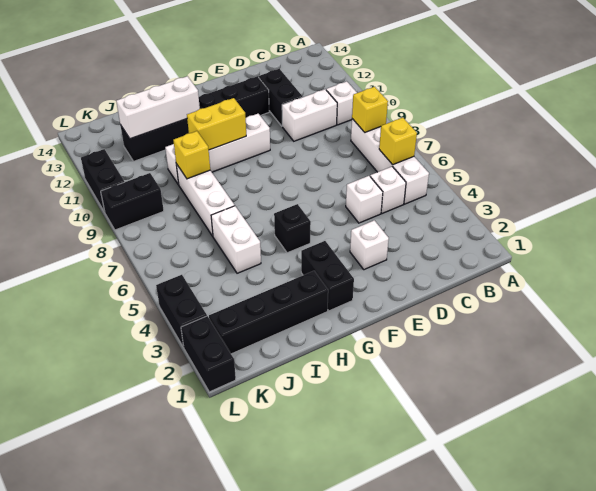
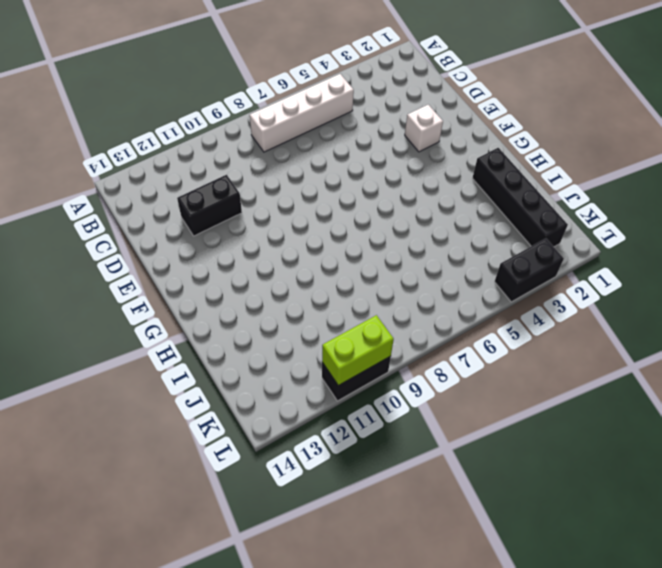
lime 1x2 brick [322,315,394,385] -> none
none -> white 1x1 brick [326,81,357,125]
none -> white 1x1 brick [370,167,406,214]
none -> white 1x2 brick [282,89,337,141]

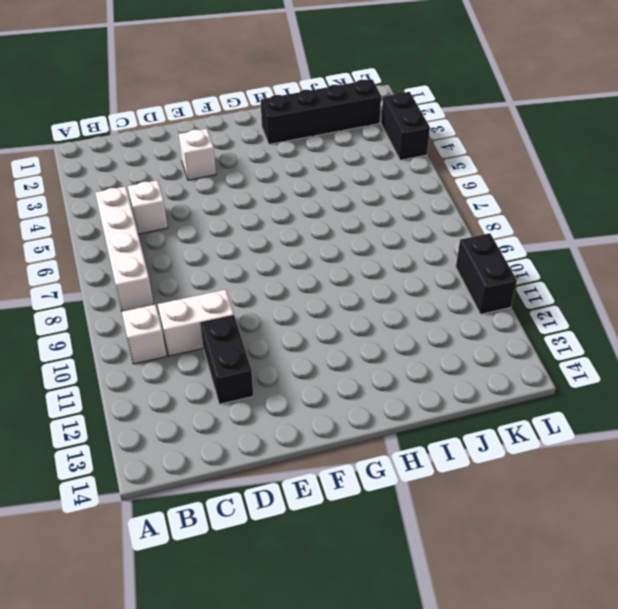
none -> white 1x1 brick [346,176,383,223]
none -> black 1x6 brick [120,76,269,161]
none -> white 1x4 brick [165,114,270,185]

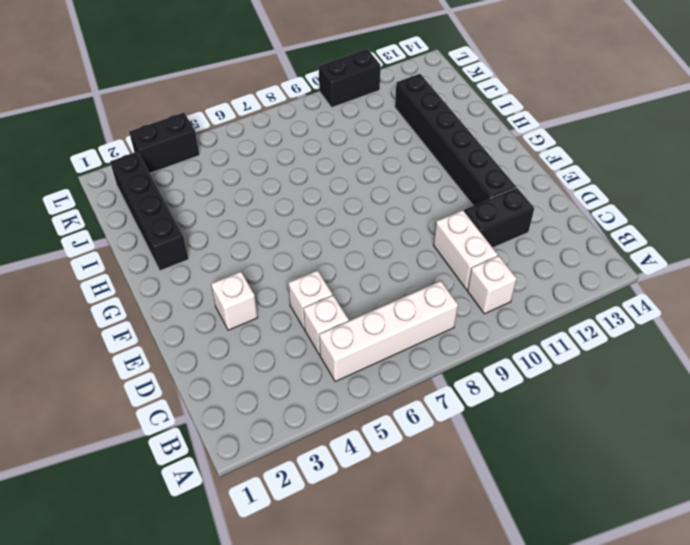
none -> white 1x4 brick [165,114,270,185]
none -> black 1x2 brick [301,241,354,311]
none -> black 1x1 brick [274,204,311,253]

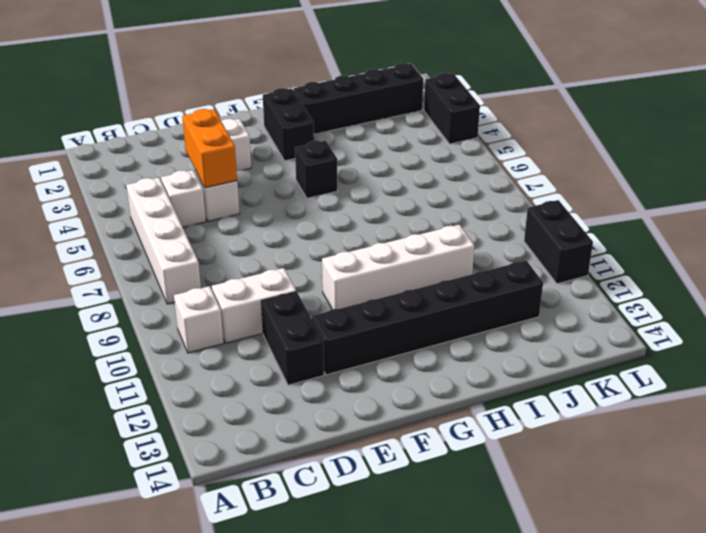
orange 1x2 brick [182,109,237,188] -> none
none -> white 1x2 brick [211,206,261,273]
none -> white 1x3 brick [176,164,235,236]
none -> black 1x2 brick [101,173,164,230]

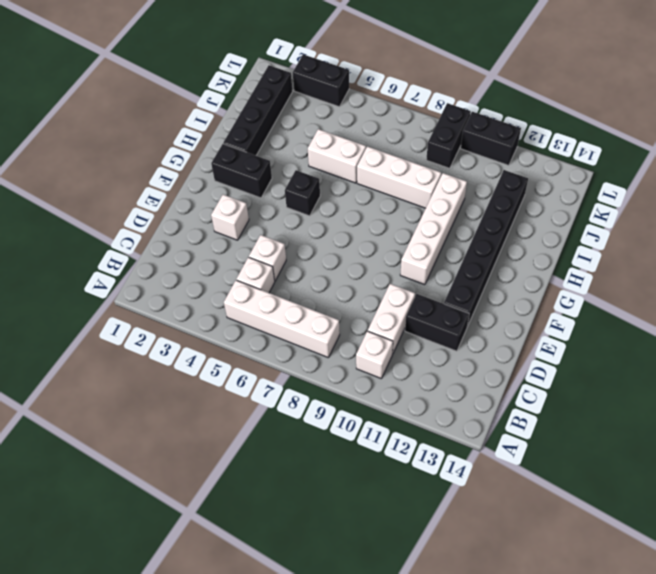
none -> black 1x2 brick [181,316,236,392]
none -> yellow 1x1 brick [379,118,417,165]
none -> yellow 1x1 brick [352,87,388,132]

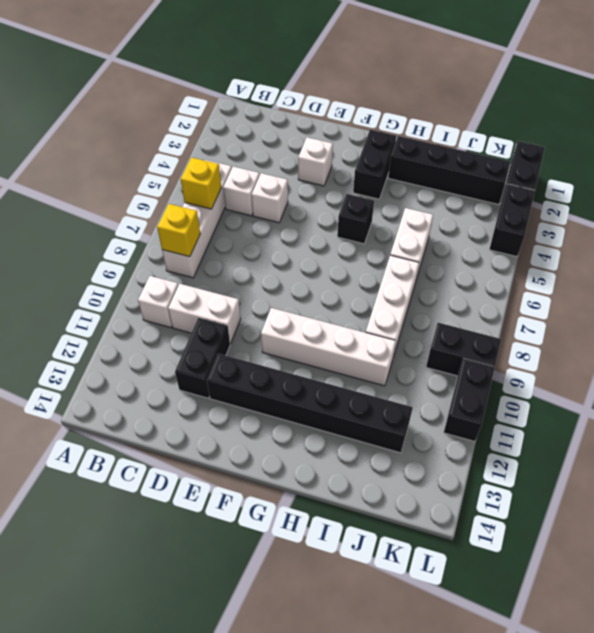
none -> yellow 1x2 brick [187,98,246,150]
none -> white 1x3 brick [116,76,200,139]
none -> yellow 1x1 brick [173,131,210,179]

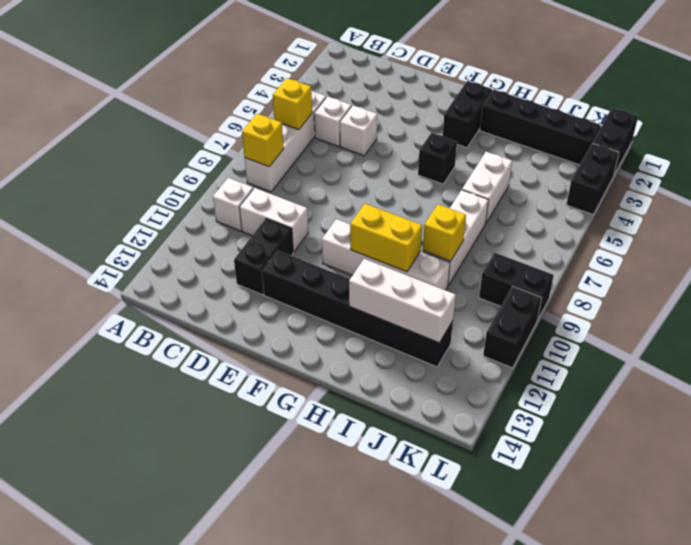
none -> white 1x1 brick [350,220,389,270]

